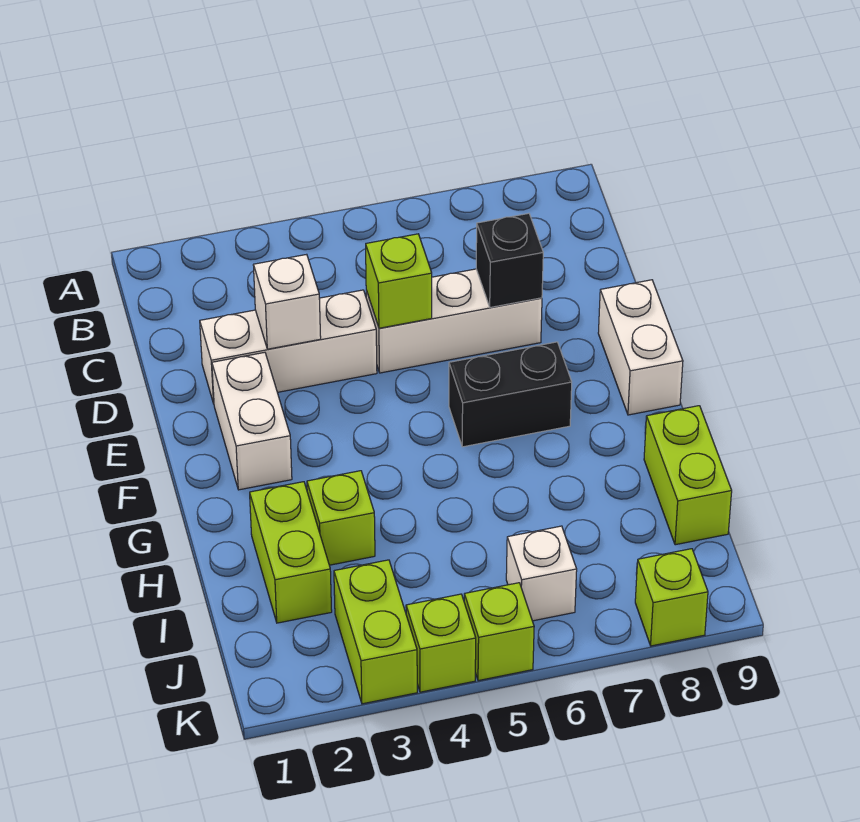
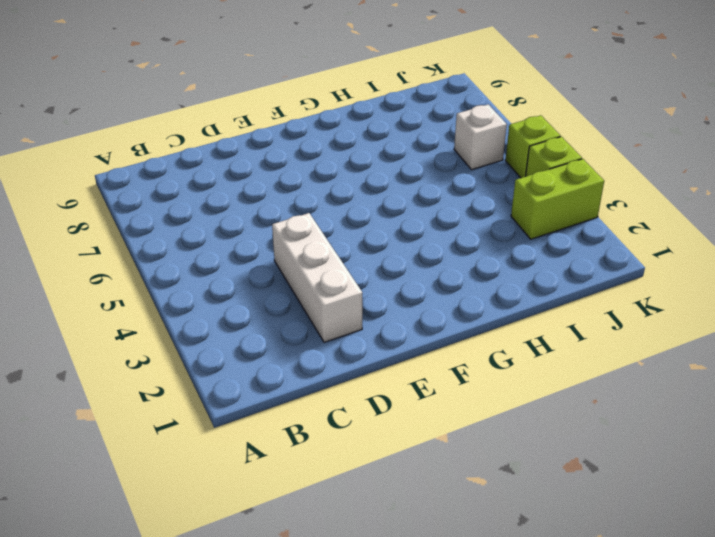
none -> white 1x3 brick [366,269,542,373]
none -> white 1x2 brick [212,352,292,490]
none -> white 1x2 brick [598,280,683,415]

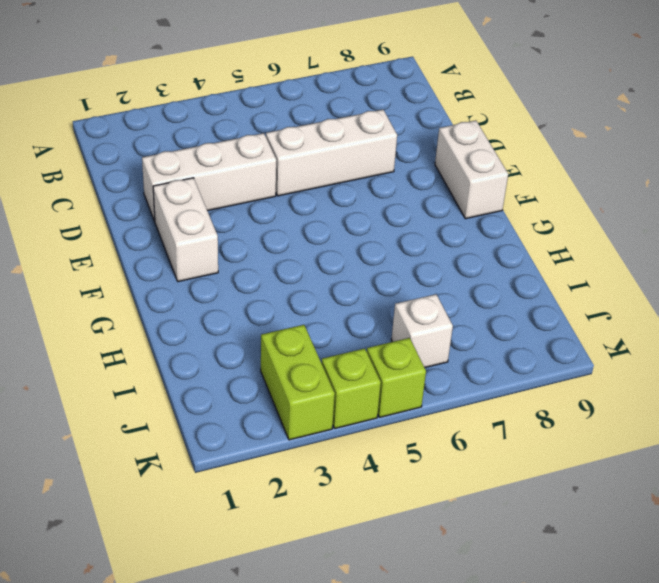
none -> black 1x2 brick [449,342,572,447]
none -> lime 1x2 brick [250,482,332,623]
none -> lime 1x1 brick [307,471,375,565]

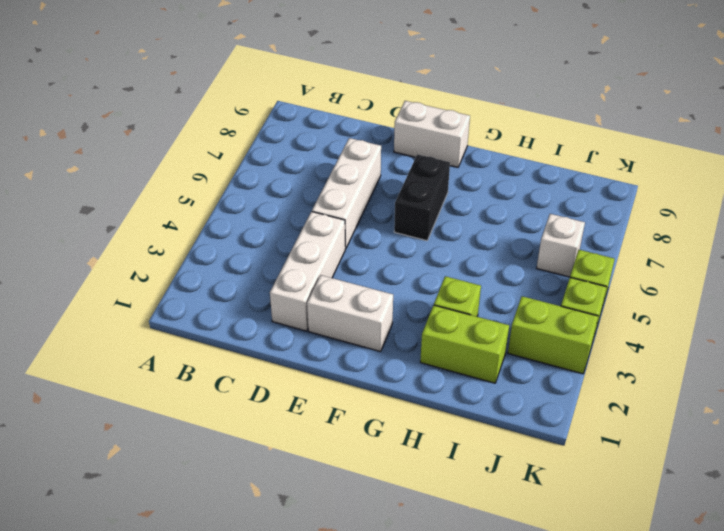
none -> lime 1x2 brick [644,406,732,545]
none -> lime 1x1 brick [635,549,708,646]
none -> white 1x1 brick [254,254,321,349]

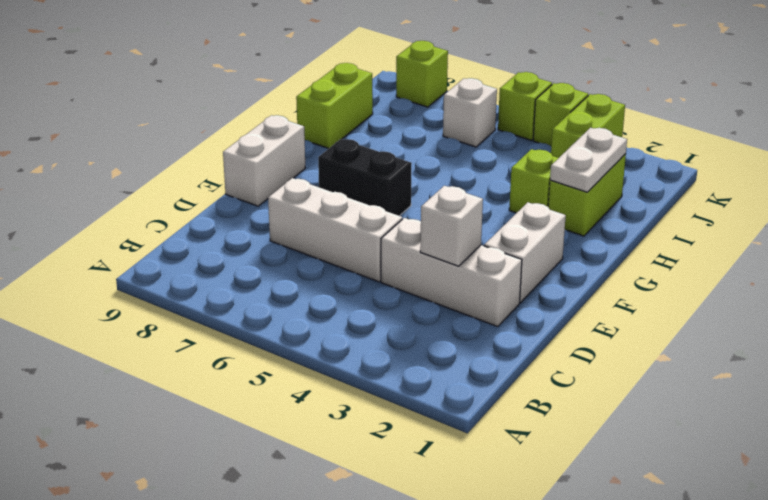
white 1x2 plate [550,128,627,192] -> none
none -> lime 1x1 brick [366,234,432,328]
none -> black 1x1 brick [476,213,543,307]

